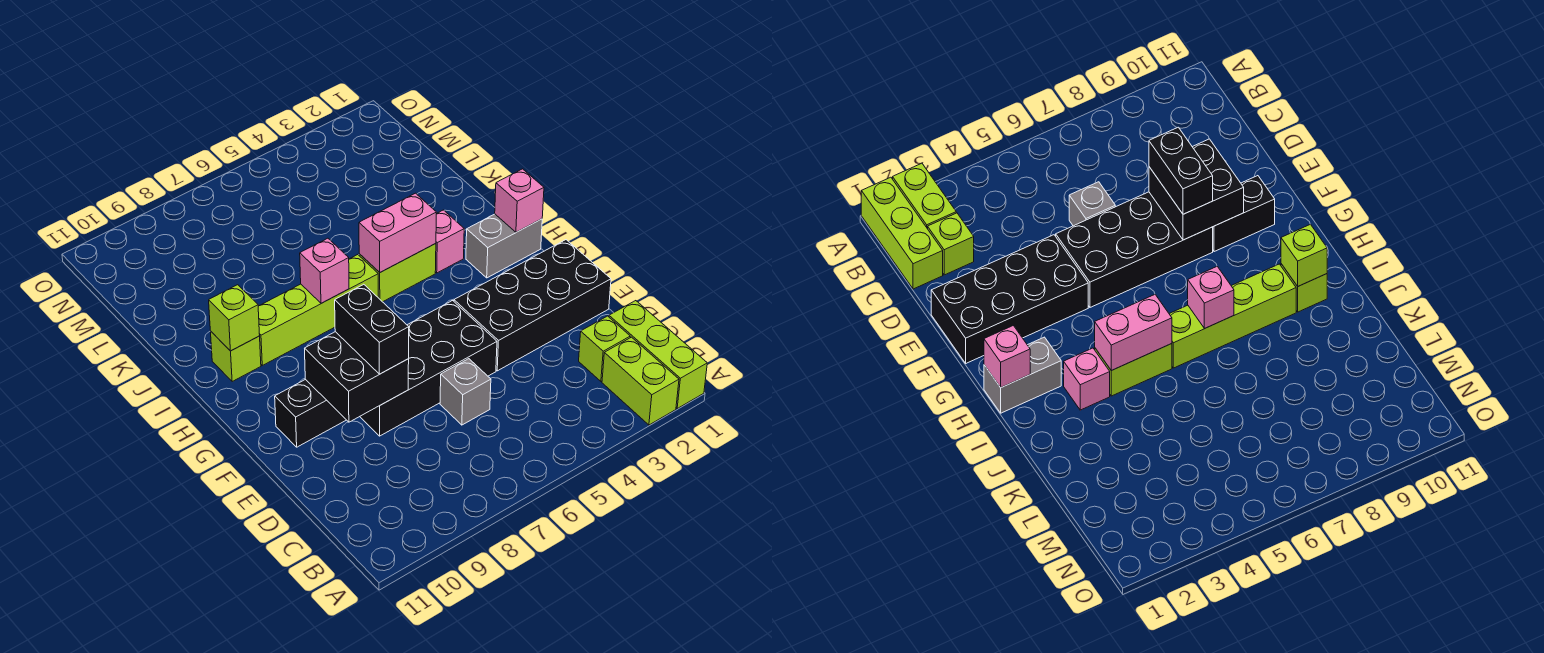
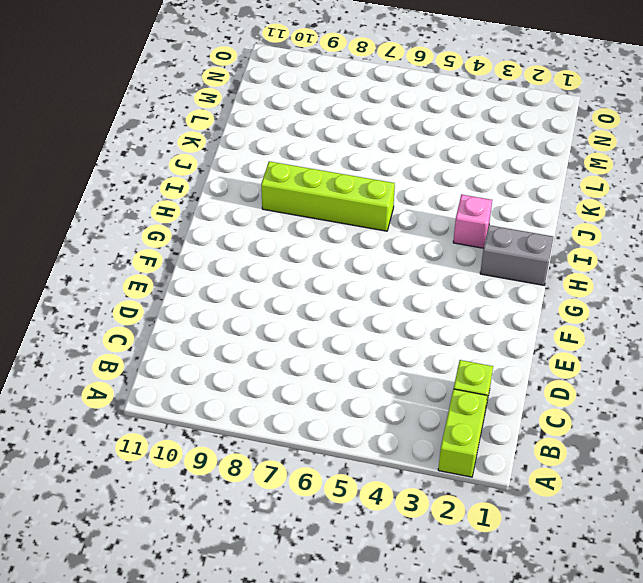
none -> lime 1x3 brick [609,301,707,408]
none -> grey 1x1 brick [440,359,491,425]
none -> black 2x4 brick [454,240,611,371]

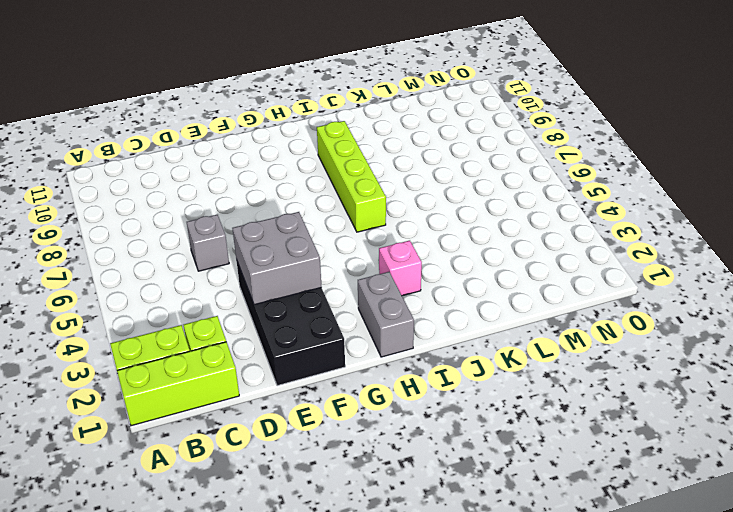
grey 2x2 brick [232,212,322,305] -> none
none -> black 2x4 brick [360,301,497,436]
none -> black 1x2 brick [275,379,346,447]
none -> lime 1x2 brick [359,244,436,302]

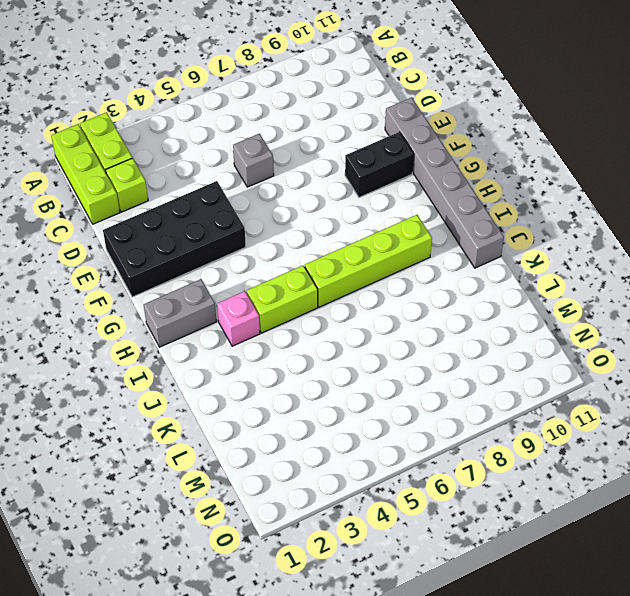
grey 1x6 brick [385,97,504,268] -> none
none -> black 2x4 brick [360,301,497,436]
none -> lime 1x1 brick [210,331,261,381]
none -> black 2x2 brick [305,332,409,422]

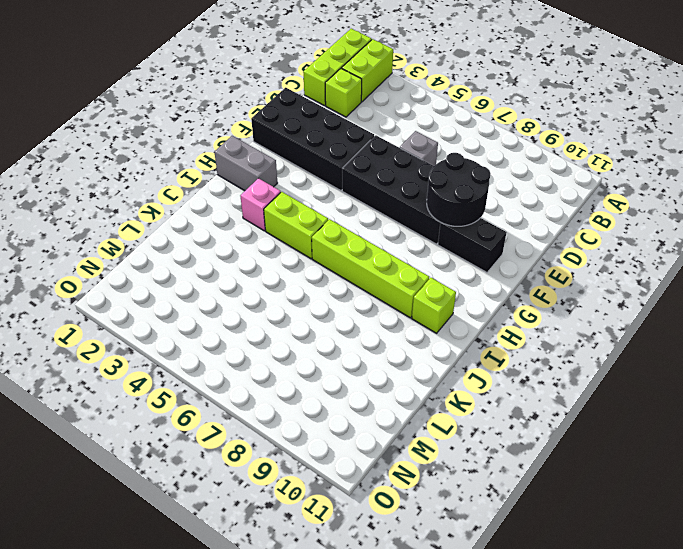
black 2x2 round brick [427,153,491,226] -> black 2x2 brick [305,332,409,422]
none -> pink 1x1 brick [495,169,544,232]
none -> pink 1x2 brick [359,193,436,272]
none -> pink 1x1 brick [300,238,349,303]

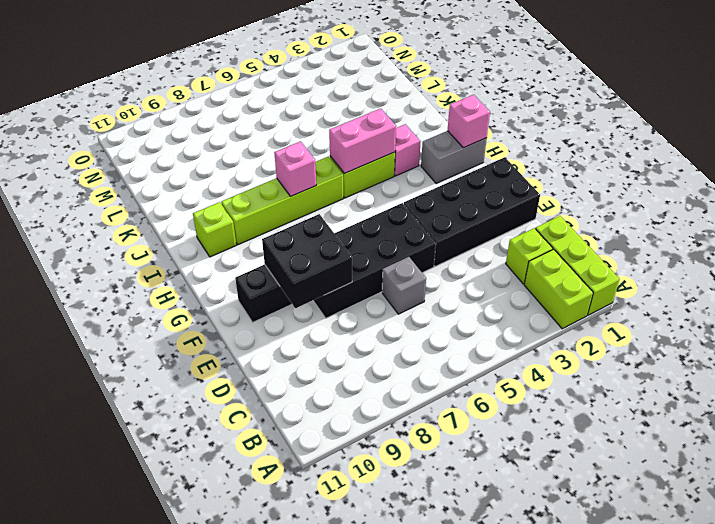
none -> lime 1x1 brick [209,285,260,351]
none -> black 1x2 brick [335,284,409,374]

